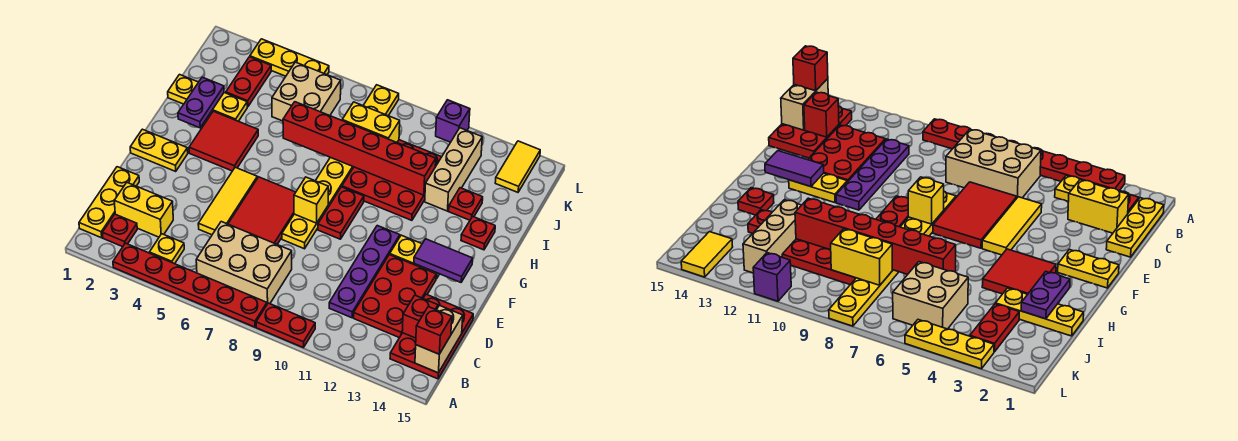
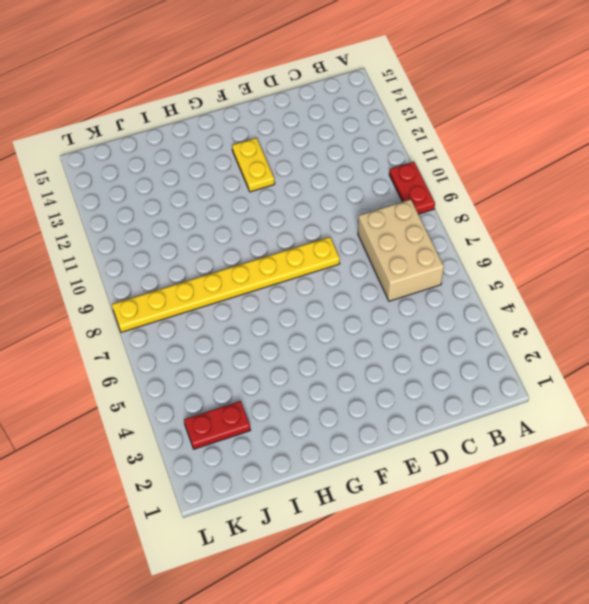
none -> red 1x6 plate [113,243,267,327]
none -> yellow 1x3 plate [79,167,139,238]
none -> red 1x1 plate [102,214,137,247]
none -> yellow 1x1 plate [149,234,184,264]

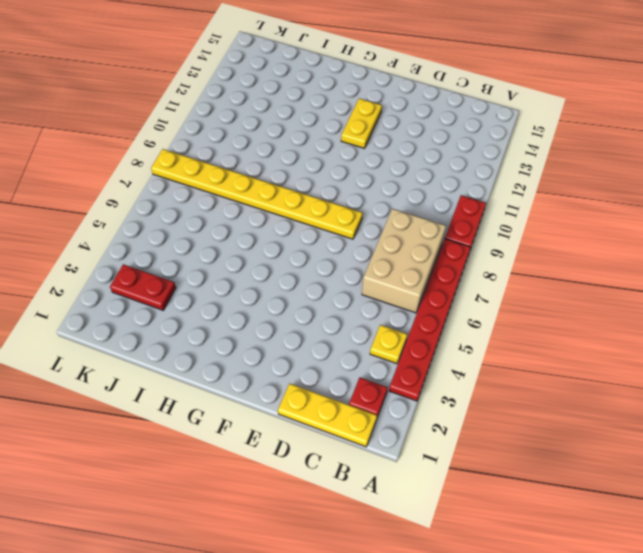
none -> red 2x3 plate [390,294,473,379]
none -> yellow 1x2 brick [114,183,173,237]
none -> purple 1x4 plate [329,226,400,318]
none -> red 2x3 plate [354,254,436,338]

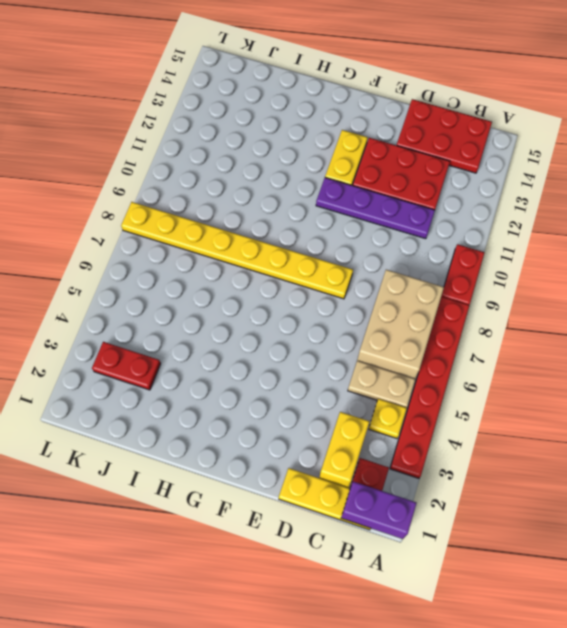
purple 1x2 brick [341,482,416,539] -> none
tan 1x2 plate [348,361,415,408] -> none
none -> yellow 1x3 tile [198,167,257,235]
none -> red 2x3 tile [228,177,296,244]
none -> yellow 1x2 plate [130,129,188,171]
none -> red 1x2 plate [318,187,364,239]

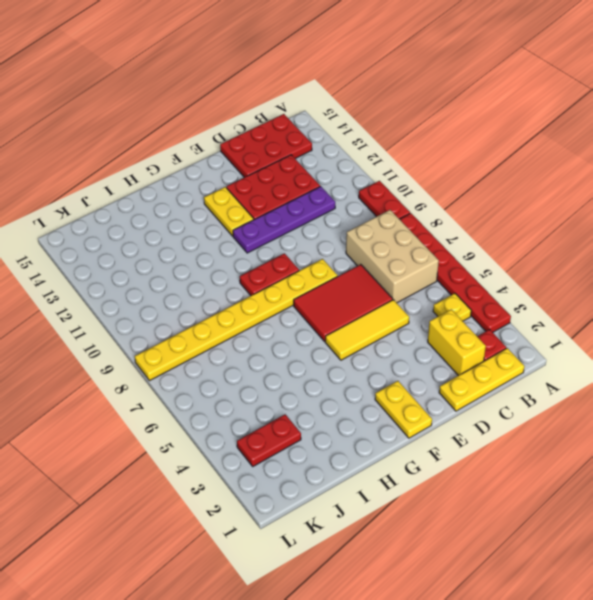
none -> red 2x2 tile [189,111,258,171]
none -> red 3x3 plate [342,140,441,220]
none -> red 1x1 plate [461,216,495,250]
none -> yellow 1x3 plate [168,75,247,121]

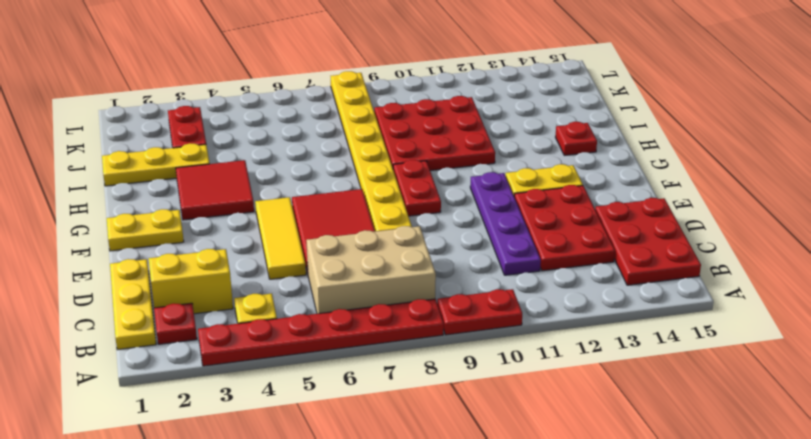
none -> tan 1x3 brick [425,128,482,211]
none -> red 1x1 plate [449,188,483,220]
none -> tan 2x2 brick [272,62,341,121]
none -> yellow 1x2 tile [495,141,540,192]

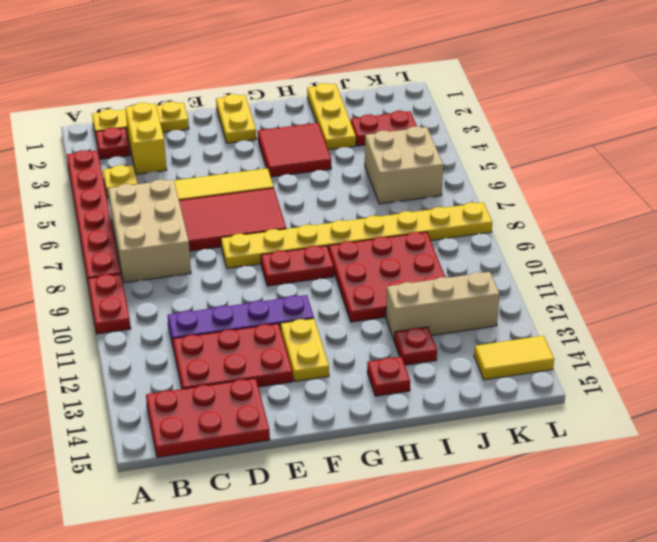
none -> yellow 1x3 plate [250,39,329,76]
none -> purple 1x1 brick [436,100,470,142]
none -> tan 1x2 brick [415,305,463,373]
none -> red 1x1 brick [402,295,438,338]

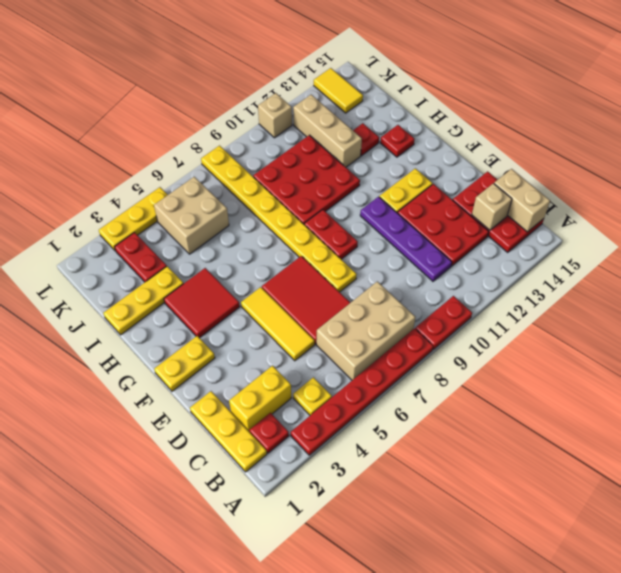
tan 1x1 brick [472,183,512,230] -> red 1x1 brick [402,295,438,338]
tan 1x1 brick [258,93,292,138] -> purple 1x1 brick [436,100,470,142]
none -> yellow 1x1 brick [294,177,328,223]
none -> purple 1x2 tile [414,239,473,282]
none -> purple 1x2 plate [178,77,224,128]
none -> red 1x6 brick [283,102,436,195]

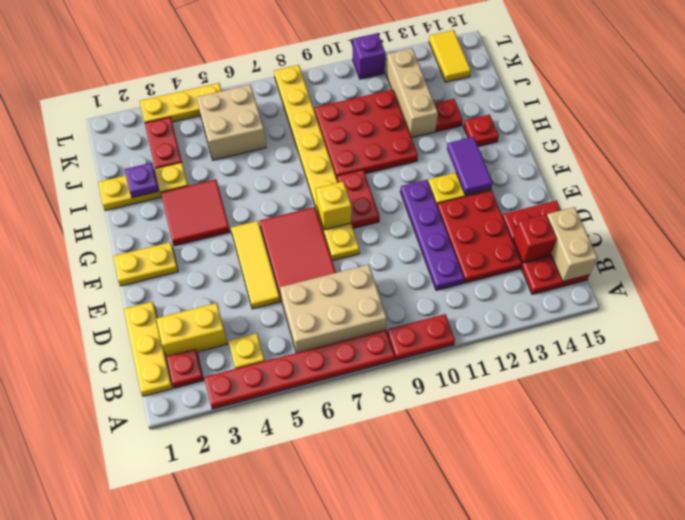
purple 1x2 tile [447,137,493,195] -> purple 1x2 tile turned to [414,239,473,282]
purple 1x1 plate [125,163,159,198] -> purple 1x2 plate [178,77,224,128]
none -> red 1x6 brick [283,102,436,195]
none -> yellow 1x2 brick [342,102,400,142]
none -> red 1x1 brick [416,307,452,354]

